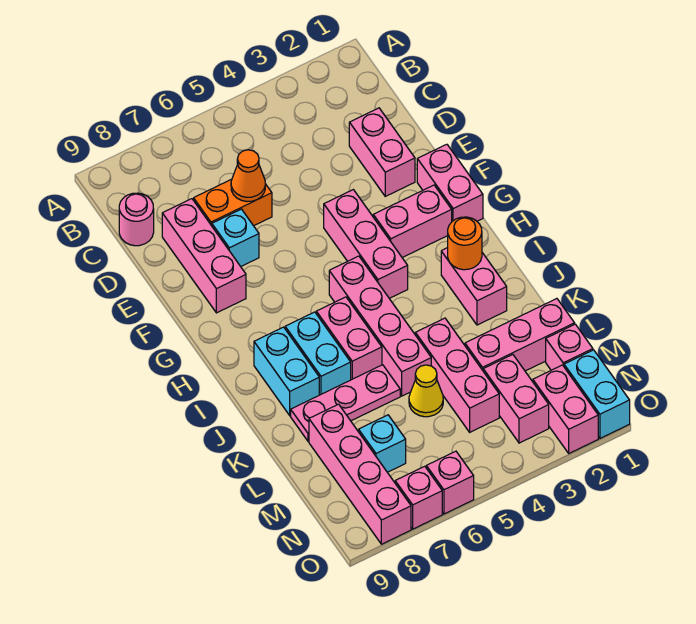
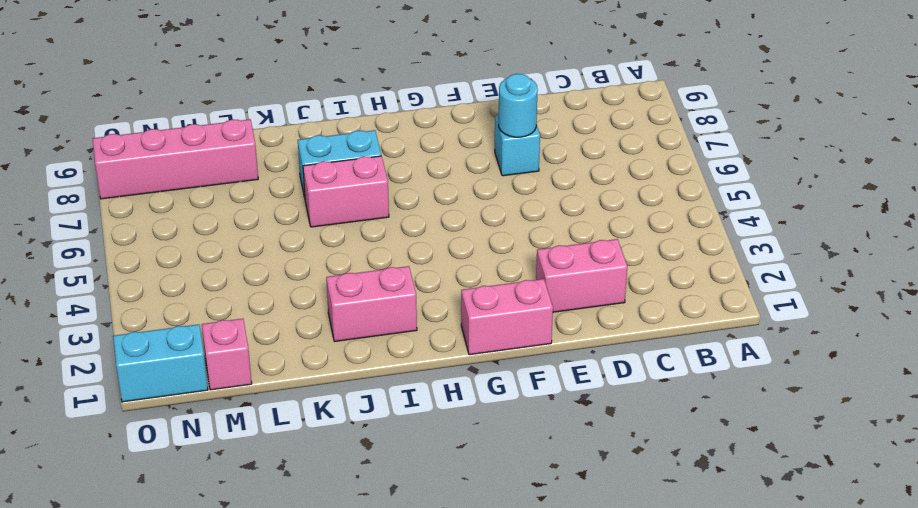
cyan 1x1 round brick [499,74,538,137] -> none
none -> pink 1x1 round brick [119,193,154,246]
none -> orange 1x2 brick [194,179,272,226]
none -> pink 1x3 brick [162,199,246,313]

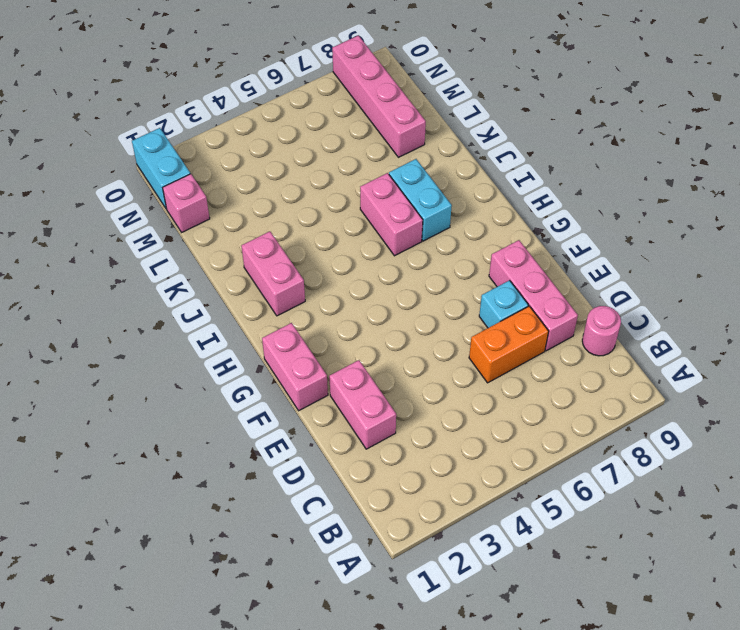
none -> pink 1x3 brick [324,190,408,298]
none -> pink 1x2 brick [373,185,452,258]
none -> pink 1x4 brick [329,256,431,396]

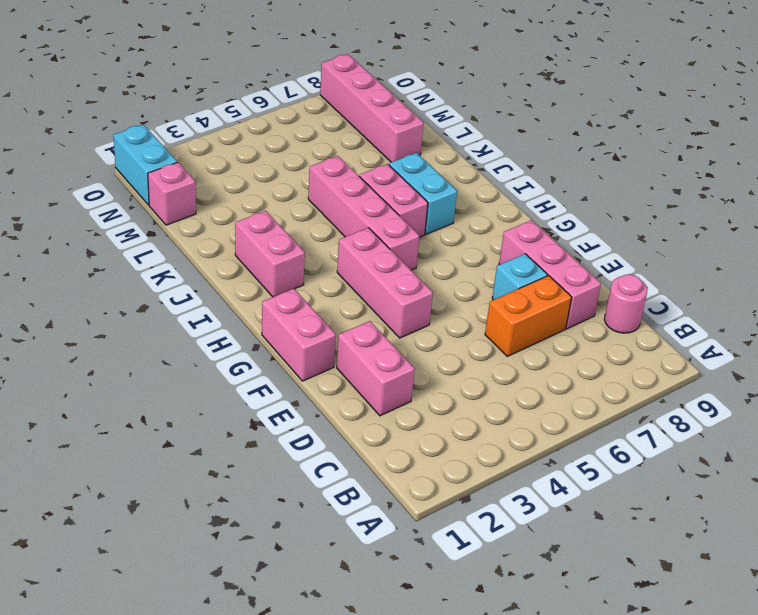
none -> pink 1x2 brick [373,185,452,258]
none -> cyan 1x2 brick [254,327,319,416]
none -> pink 1x3 brick [415,318,499,432]

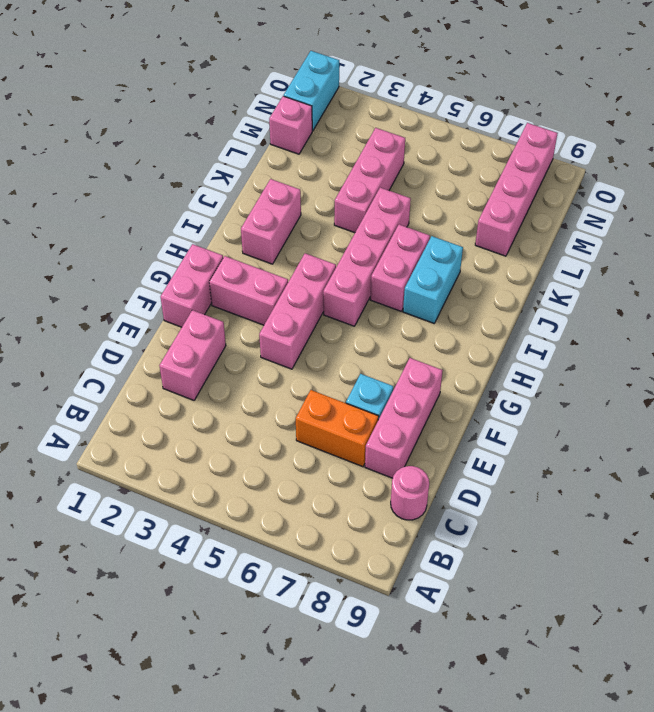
none -> cyan 1x2 brick [254,327,319,416]
none -> pink 1x3 plate [291,365,400,441]
none -> pink 1x3 brick [465,299,575,371]

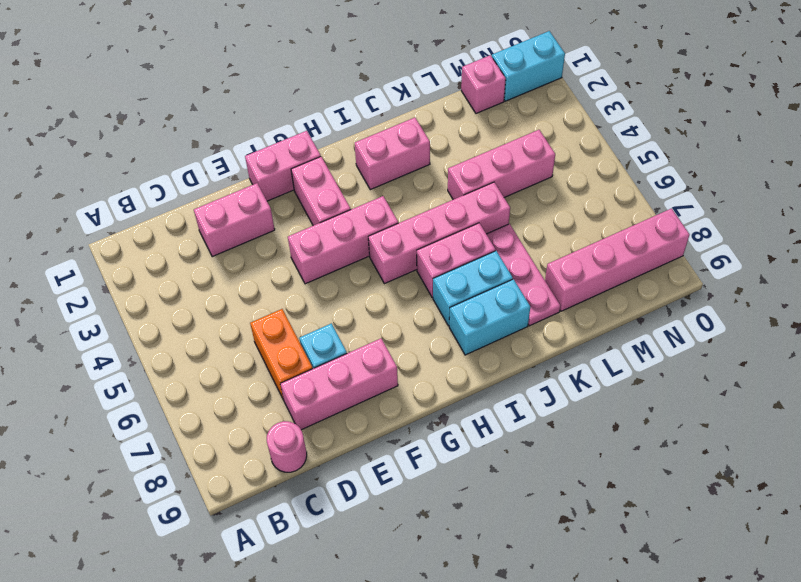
none -> pink 1x3 brick [465,299,575,371]
none -> yellow 1x1 cone [409,365,443,417]
none -> pink 1x2 brick [483,355,549,443]

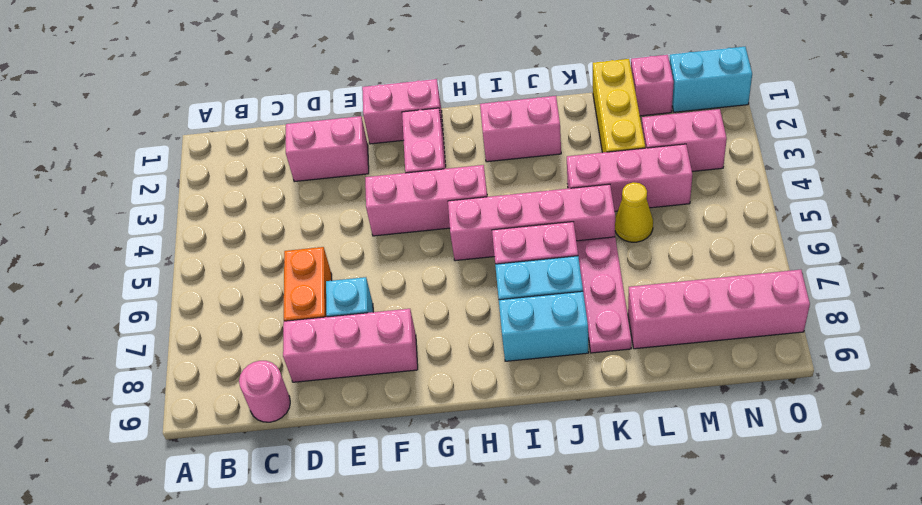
yellow 1x3 brick [593,59,645,153] -> pink 1x3 brick [465,299,575,371]
none -> cyan 1x1 brick [359,415,406,472]
none -> pink 1x2 brick [533,365,598,453]
none -> pink 1x1 brick [426,451,474,514]

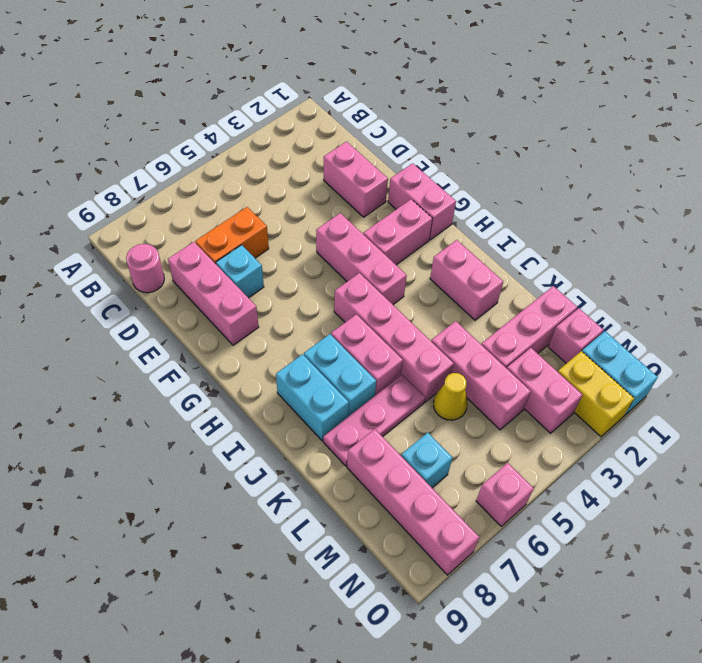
yellow 1x2 brick [558,351,634,437] -> pink 1x2 brick [533,365,598,453]
none -> pink 1x1 brick [395,466,442,529]
none -> orange 1x1 cone [231,150,265,202]
none -> orange 1x1 round brick [448,217,482,270]

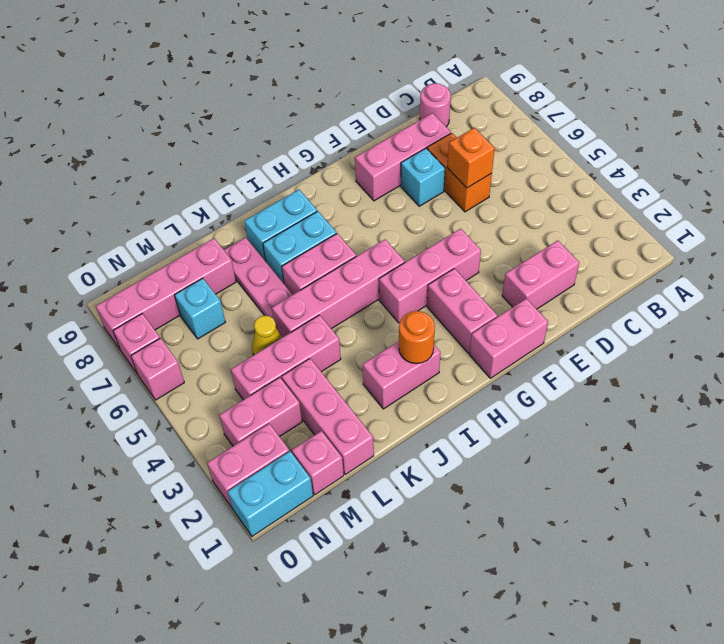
orange 1x1 brick [447,128,495,188] -> orange 1x1 cone [231,150,265,202]

